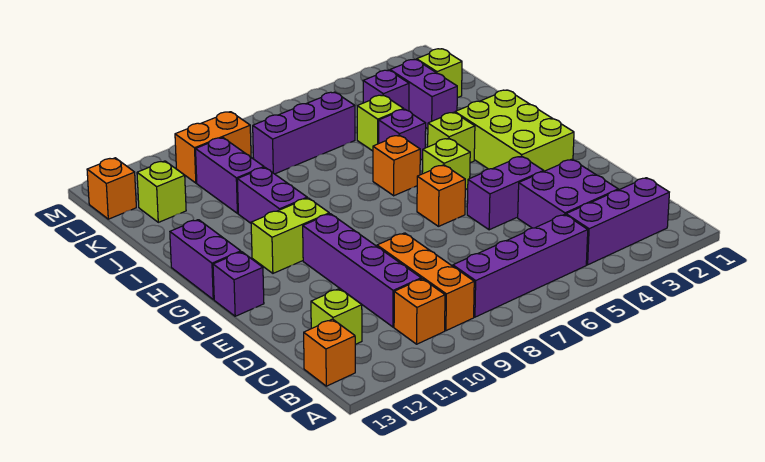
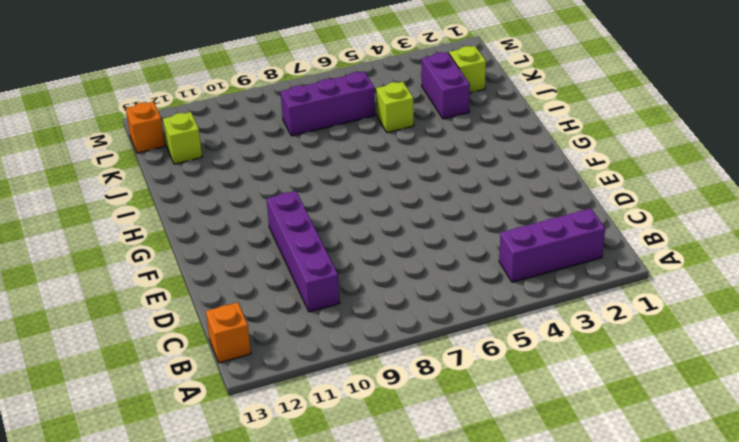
none -> purple 1x4 brick [453,214,588,317]
none -> orange 1x3 brick [377,233,474,331]
none -> orange 1x1 brick [394,279,445,344]

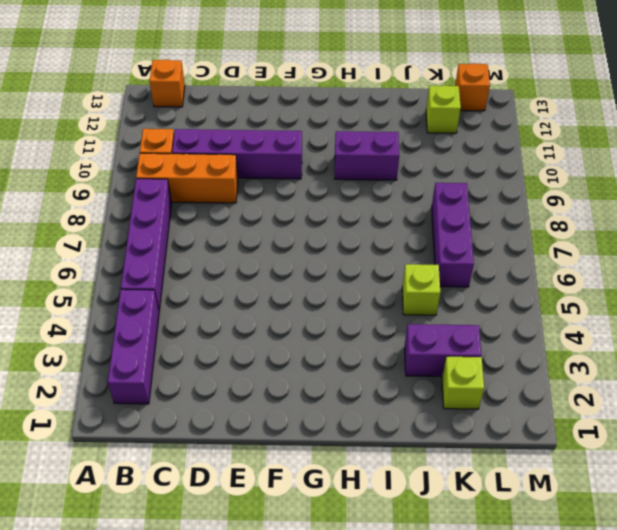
none -> purple 2x2 brick [518,159,618,228]
none -> lime 1x1 brick [311,288,362,344]
none -> purple 1x2 brick [467,156,544,230]

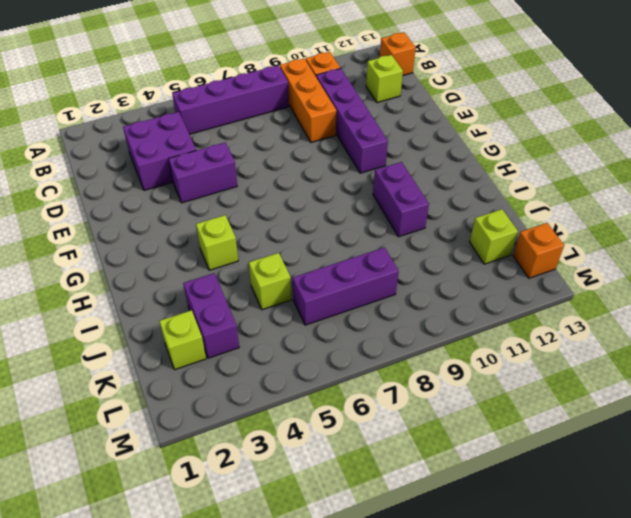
none -> purple 1x3 brick [566,178,669,265]
none -> lime 2x3 brick [455,90,574,171]
none -> orange 1x1 brick [417,165,465,226]

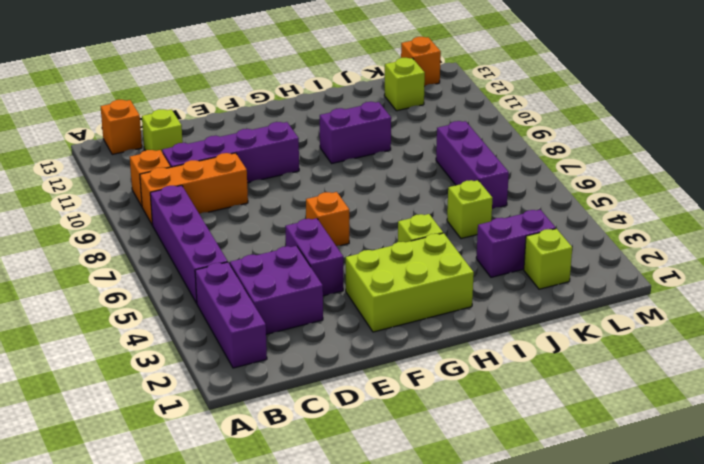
none -> purple 1x1 brick [213,252,264,316]
none -> lime 1x1 brick [422,138,470,189]
none -> lime 1x2 brick [251,198,329,273]

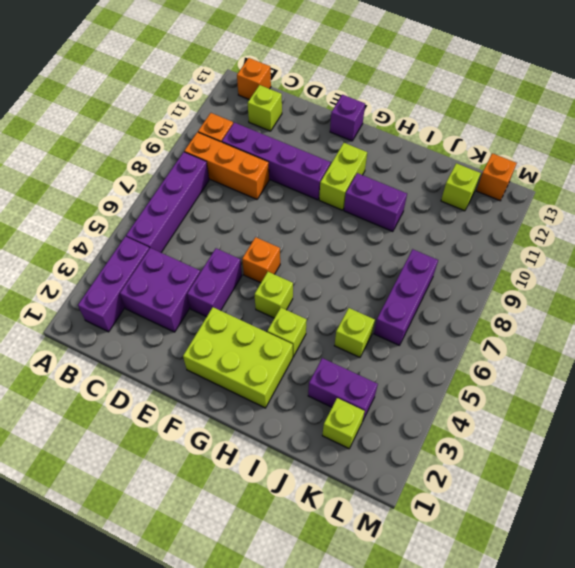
none -> purple 1x2 brick [170,220,241,299]
none -> orange 1x1 brick [373,135,420,196]
none -> purple 1x1 brick [379,109,426,160]

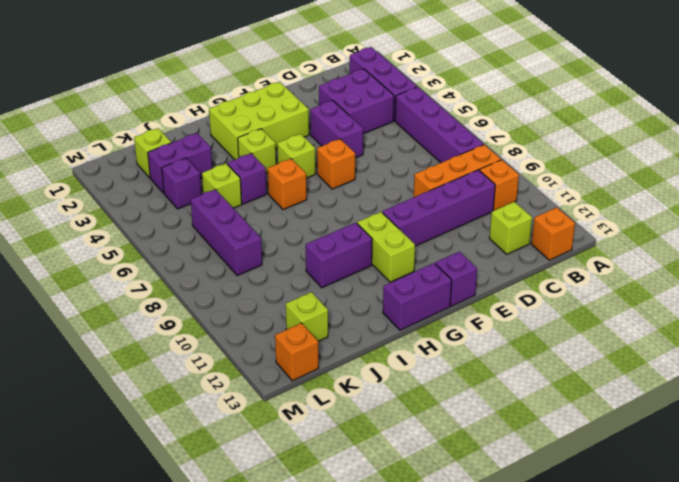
none -> purple 1x2 brick [196,138,264,213]
none -> orange 1x2 brick [175,112,251,183]

